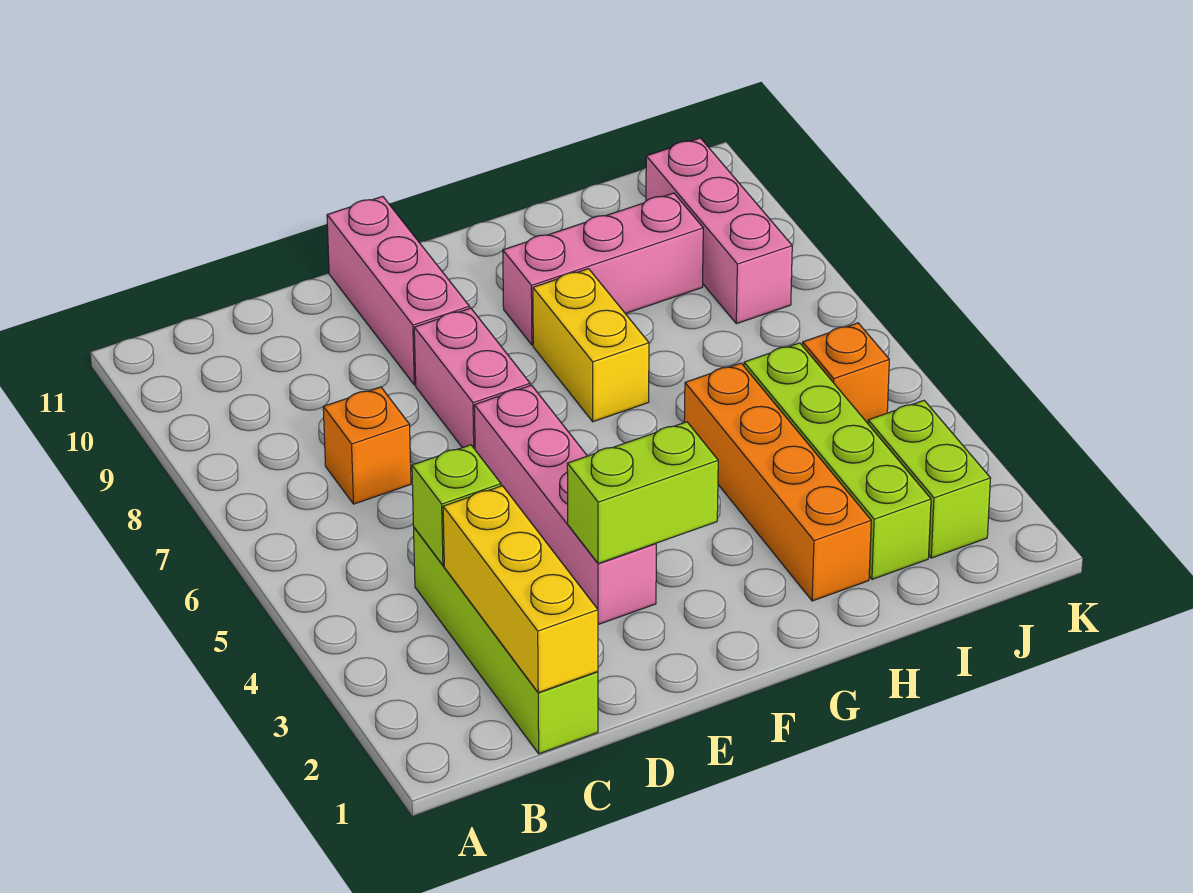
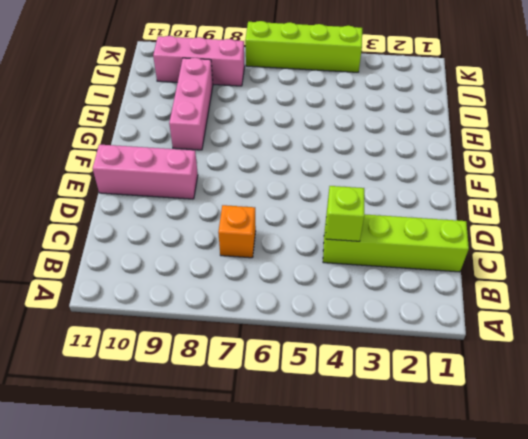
lime 1x4 brick [245,21,362,72] -> lime 1x4 brick moved to [744,343,931,579]
none -> pink 1x4 brick [474,385,656,625]
none -> pink 1x2 brick [414,308,530,449]
none -> yellow 1x2 brick [533,269,649,422]

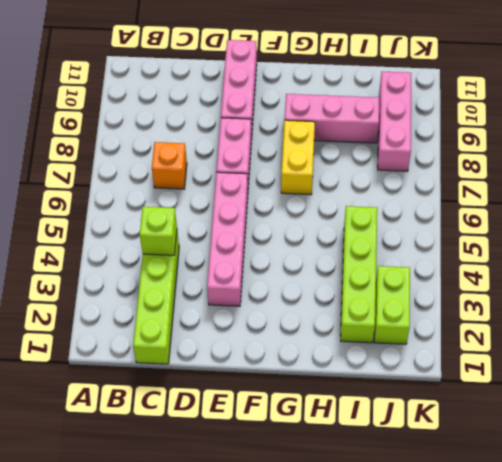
none -> orange 1x4 brick [684,363,871,601]
none -> orange 1x1 brick [803,323,889,423]
none -> yellow 1x3 brick [443,486,598,693]

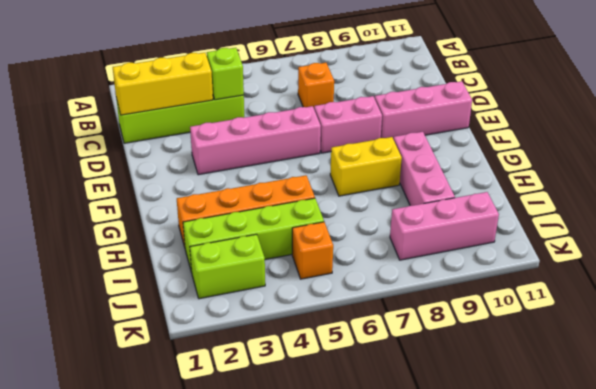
none -> lime 1x2 brick [567,422,718,564]

